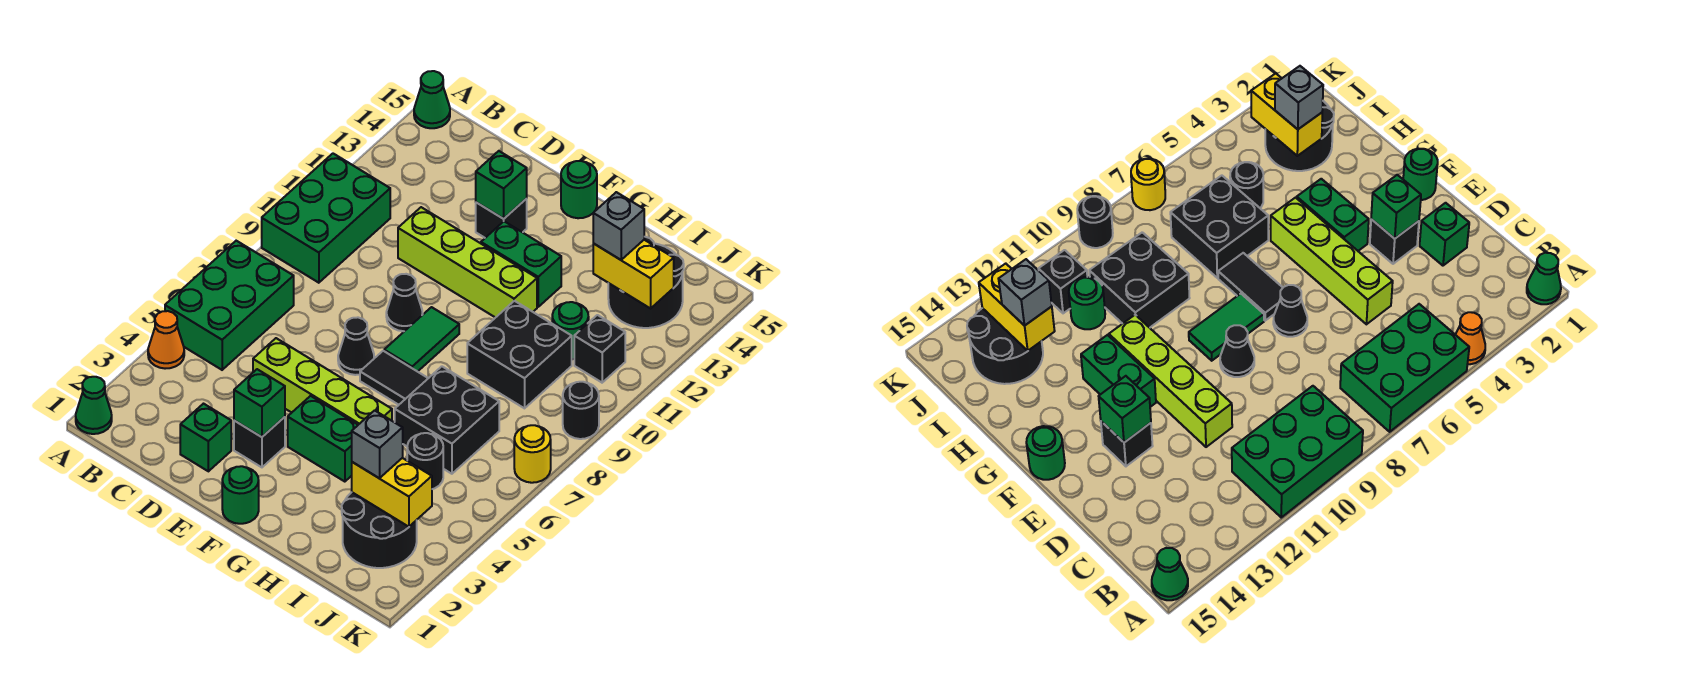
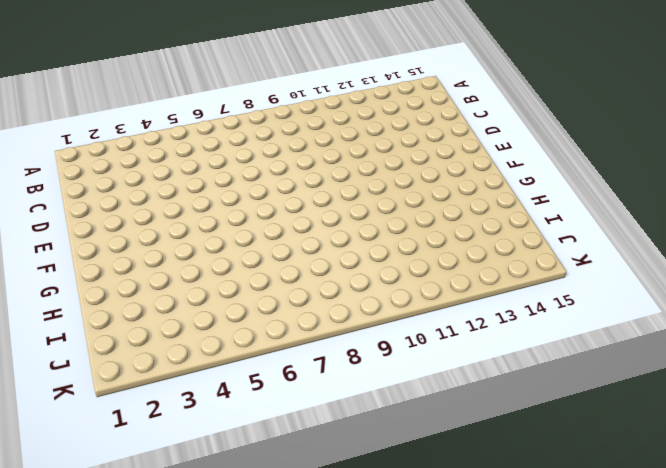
none -> green 1x1 cone [76,377,112,434]
none -> orange 1x1 cone [148,311,184,369]
none -> green 2x3 brick [165,241,294,370]
none -> green 2x3 brick [262,154,390,283]

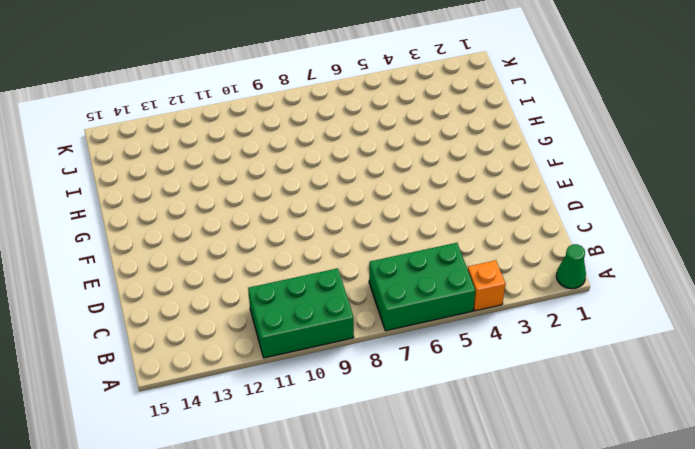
orange 1x1 brick [468,260,505,311] -> orange 1x1 cone [148,311,184,369]
none -> green 1x1 cone [414,71,450,128]
none -> green 1x1 brick [180,404,231,471]
none -> lime 1x4 brick [253,338,392,425]
none -> lime 1x4 brick [398,207,537,318]

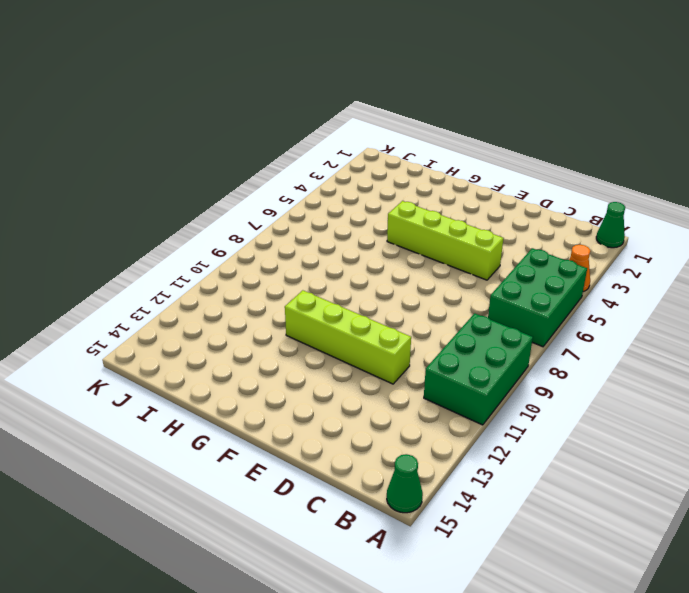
none -> green 1x1 brick [180,404,231,471]
none -> black 1x1 brick [234,417,285,467]
none -> black 1x1 cone [338,317,374,375]
none -> black 1x1 cone [386,274,423,331]

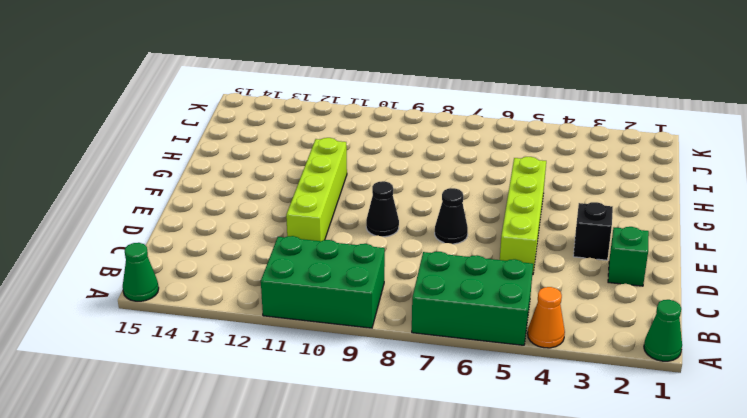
none -> black 1x1 brick [476,199,527,238]
none -> green 1x1 round brick [222,466,259,524]
none -> green 1x2 brick [288,396,358,482]
none -> black 1x2 tile [360,351,428,405]

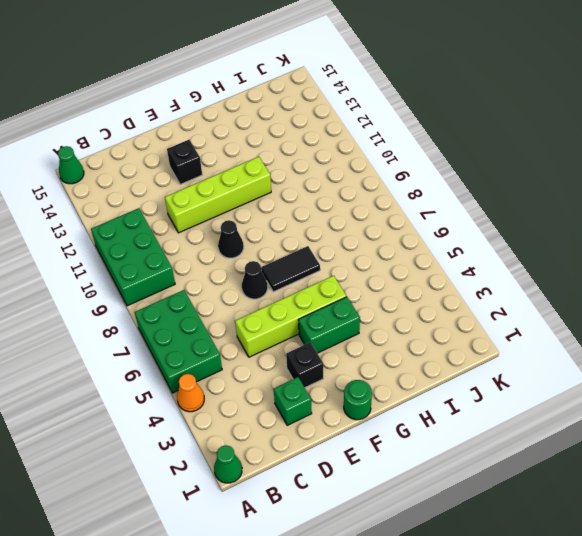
none -> green 1x2 tile [384,307,459,372]
none -> green 1x2 brick [481,221,561,307]
none -> green 1x1 round brick [561,161,597,218]
none -> black 2x2 brick [395,366,499,474]

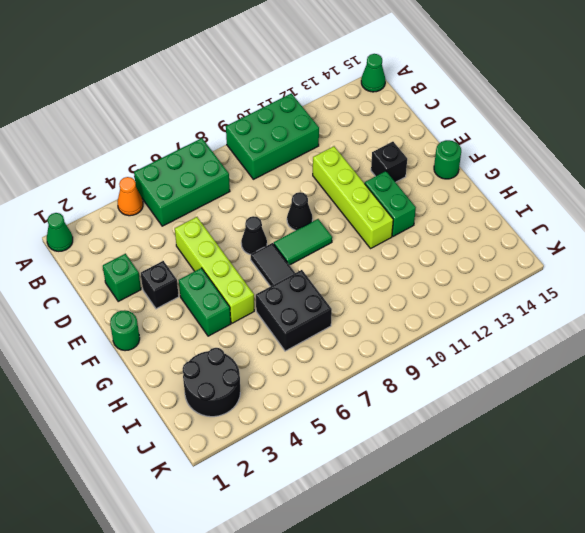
none -> black 2x2 brick [467,301,572,408]
none -> black 1x1 round brick [407,433,443,489]
none -> green 1x1 round brick [552,302,589,359]
none -> black 2x2 round brick [608,237,684,328]

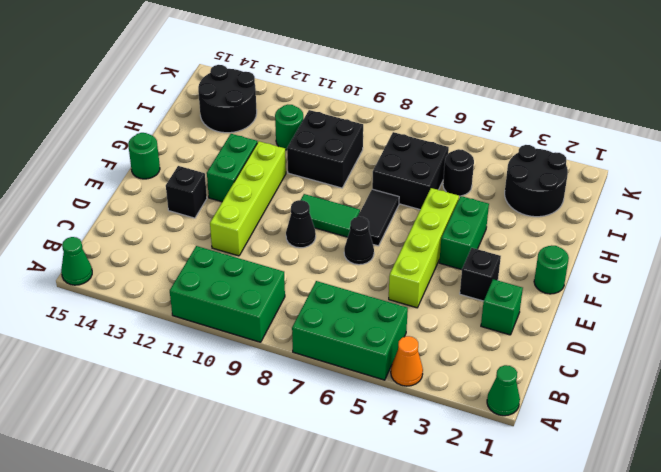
none -> black 1x1 brick [574,315,625,383]
none -> yellow 1x1 round brick [514,425,551,483]
none -> black 1x1 round brick [563,382,599,439]
none -> green 1x1 brick [234,369,285,437]

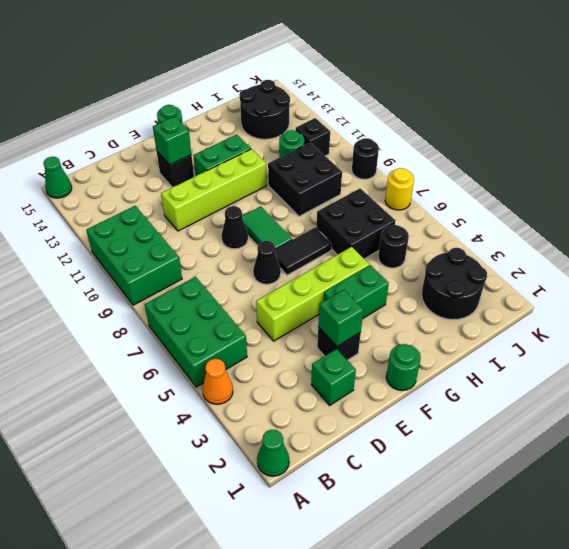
none -> yellow 1x2 brick [352,458,432,527]
none -> yellow 1x2 brick [593,240,674,308]
none -> grey 1x1 brick [352,410,403,478]
none -> grey 1x1 brick [593,192,644,260]

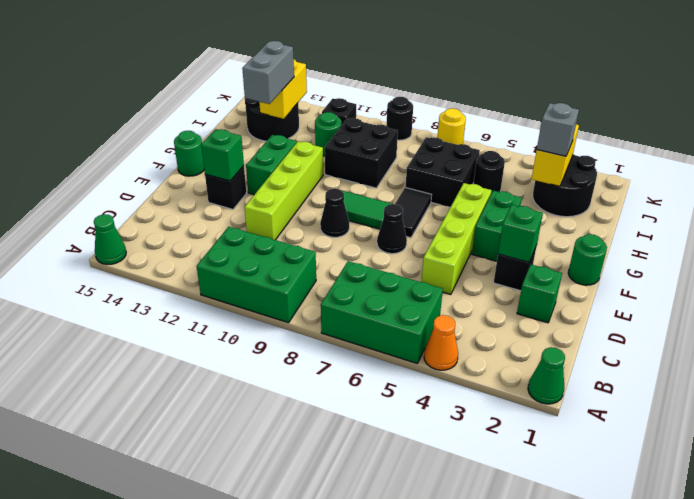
grey 1x2 brick [242,41,294,104] -> grey 1x1 brick [593,192,644,260]

